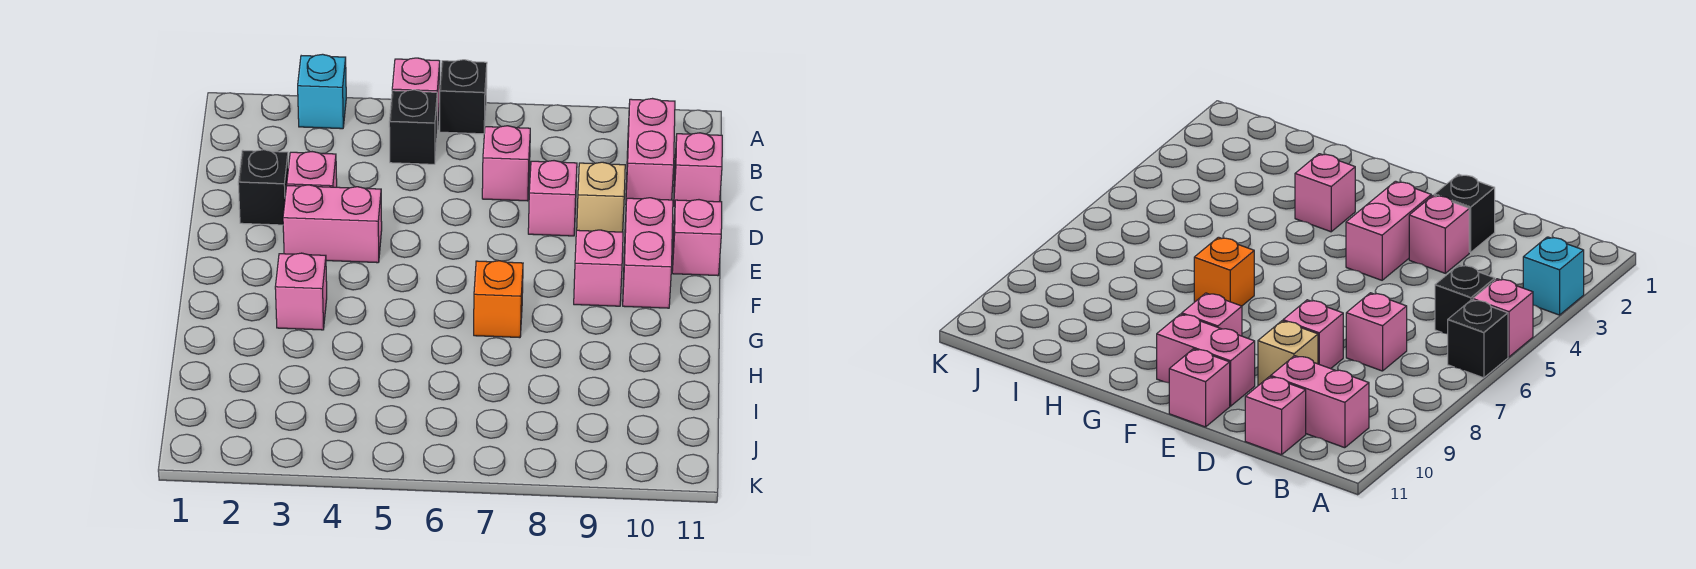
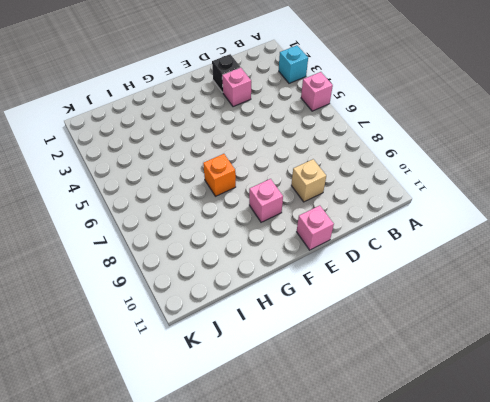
none -> black 1x1 brick [440,60,487,134]
none -> black 1x1 brick [389,90,437,164]
none -> pink 1x2 brick [626,99,675,200]

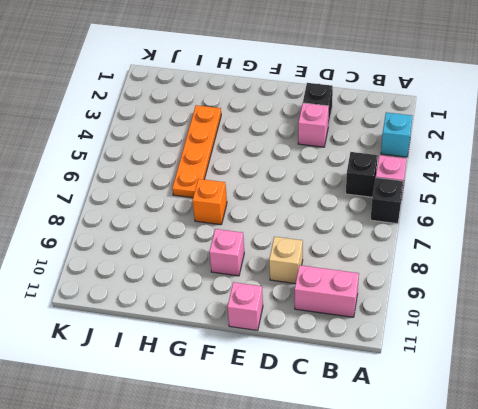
orange 1x4 plate [172,105,221,198] -> none
none -> pink 1x1 brick [482,126,530,201]
none -> pink 1x1 brick [674,133,722,206]
none -> pink 1x1 brick [528,161,577,236]

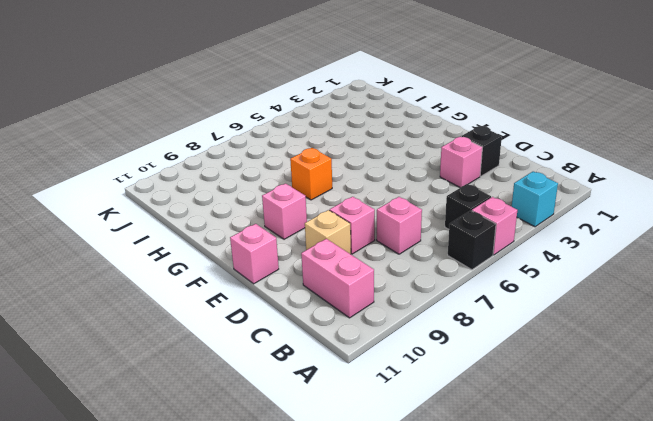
none -> pink 1x1 brick [674,133,722,206]
none -> pink 1x2 brick [283,185,382,263]
none -> pink 1x2 brick [623,198,673,308]

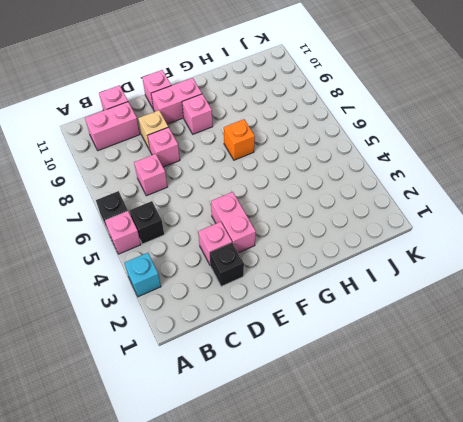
none -> pink 1x1 brick [275,253,327,330]

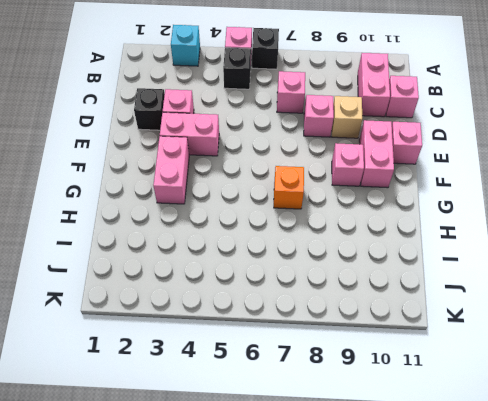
pink 1x2 brick [153,136,189,204] -> pink 1x1 brick [275,253,327,330]

